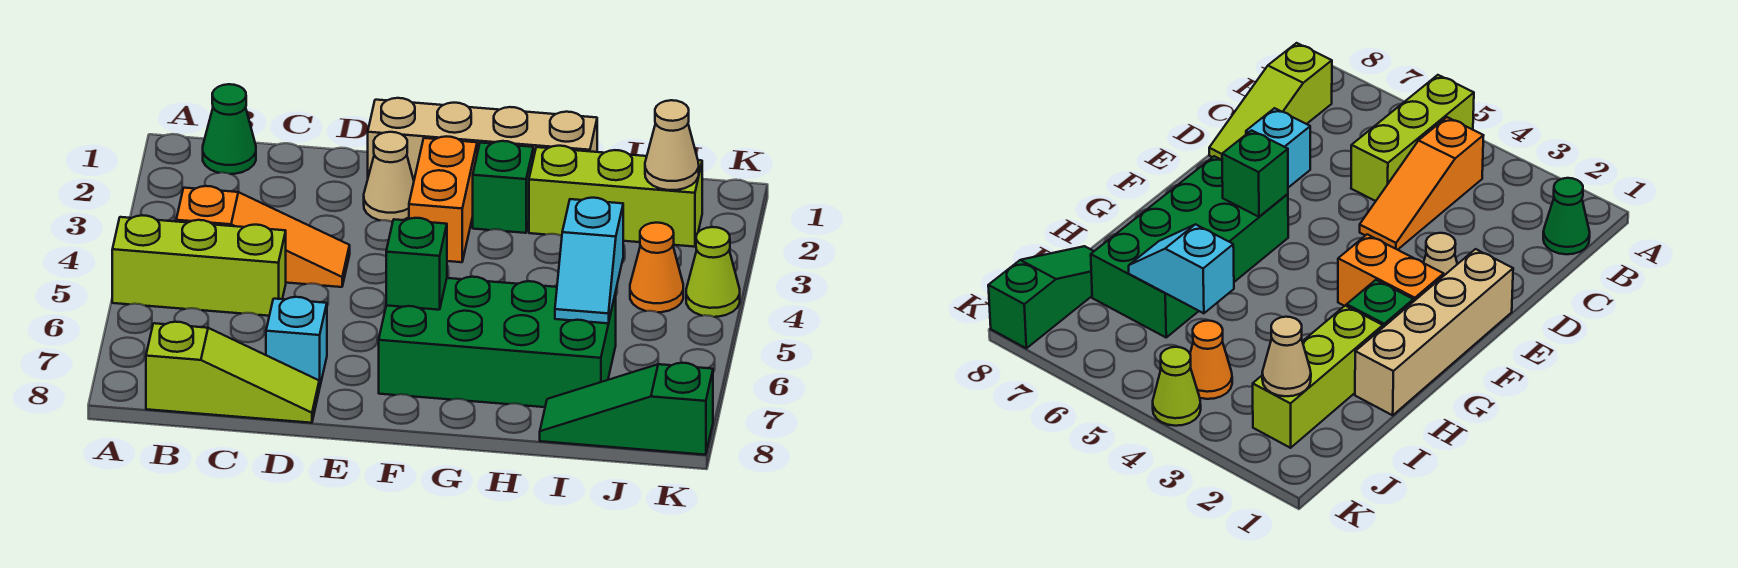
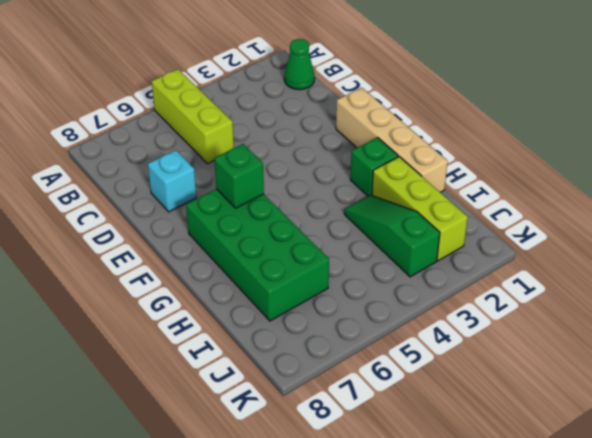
green 1x3 slope [344,195,440,277] -> green 1x3 slope moved to [540,363,713,455]
none -> orange 1x3 slope [176,186,350,287]
none -> lime 1x3 slope [146,322,319,423]
none -> tan 1x1 cone [364,132,414,222]

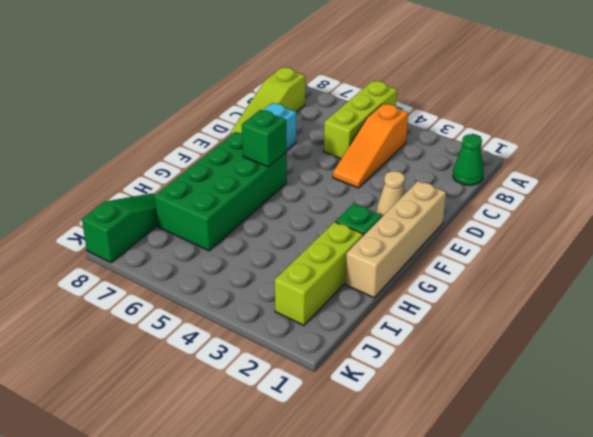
none -> orange 1x2 brick [409,136,477,262]
none -> orange 1x1 cone [630,223,683,312]
none -> lime 1x1 cone [686,227,740,317]

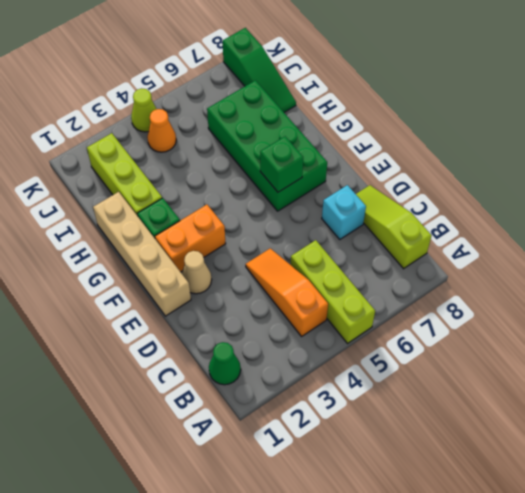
none -> cyan 1x2 slope [555,198,623,323]
none -> tan 1x1 cone [645,100,699,190]

